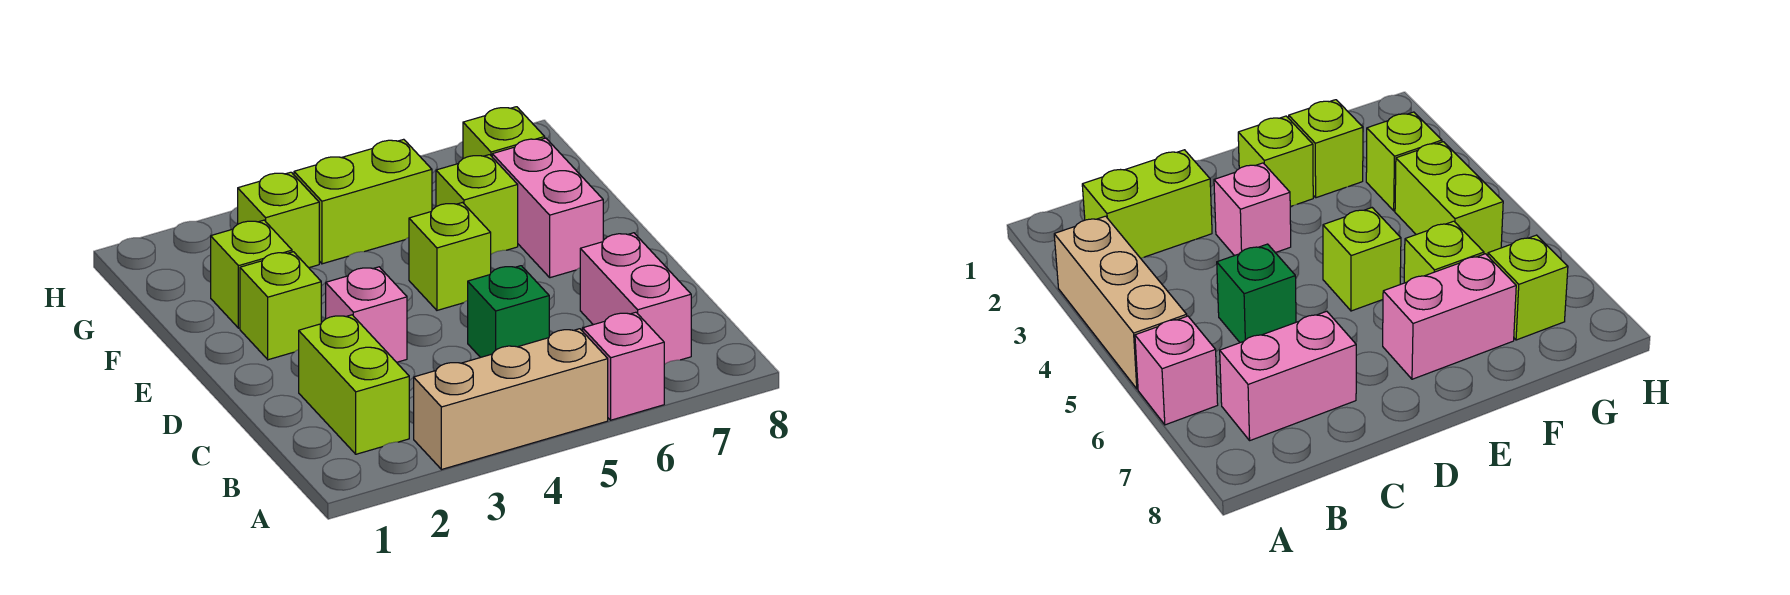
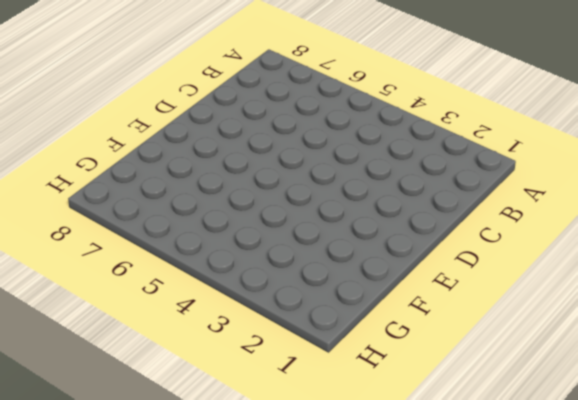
none -> tan 1x3 brick [414,329,608,470]
none -> pink 1x1 brick [583,312,664,420]
none -> lime 1x2 brick [299,315,409,454]

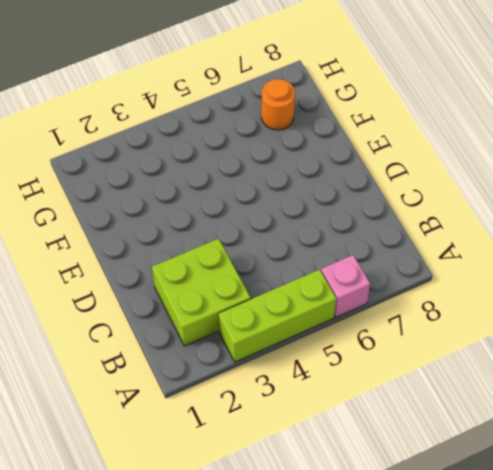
lime 1x3 brick [219,269,336,362] -> tan 1x3 brick [414,329,608,470]
lime 2x2 brick [152,239,251,346] -> lime 1x2 brick [299,315,409,454]
orange 1x1 round brick [261,79,295,130] -> lime 1x1 brick [463,107,545,159]
none -> pink 1x2 brick [580,233,691,364]
none -> green 1x1 brick [468,266,549,358]
none -> pink 1x1 brick [326,267,407,362]

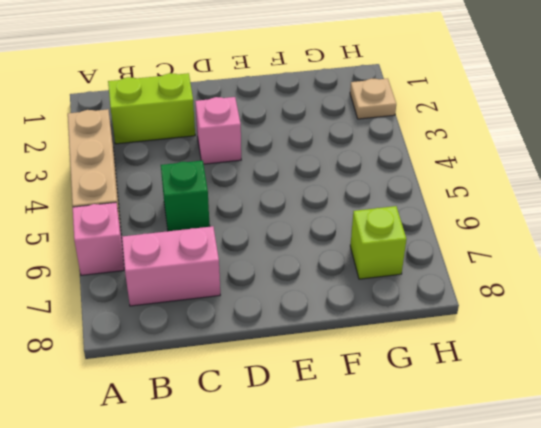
tan 1x1 plate [350,78,396,119] -> none
none -> lime 1x1 brick [240,252,321,360]
none -> lime 1x1 brick [409,203,491,310]
none -> pink 1x2 brick [492,138,603,278]

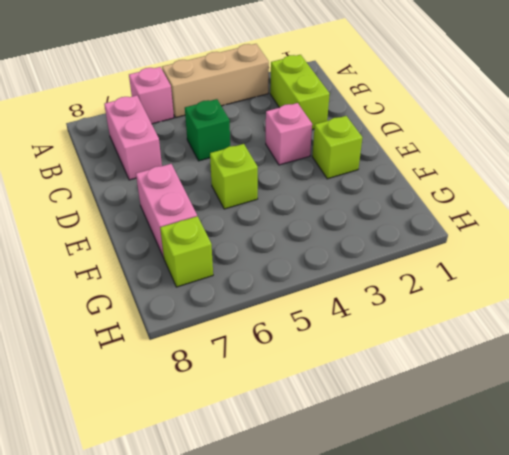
none -> lime 1x1 brick [211,220,292,328]
none -> lime 1x1 brick [436,155,518,254]
none -> lime 1x1 brick [238,172,319,268]

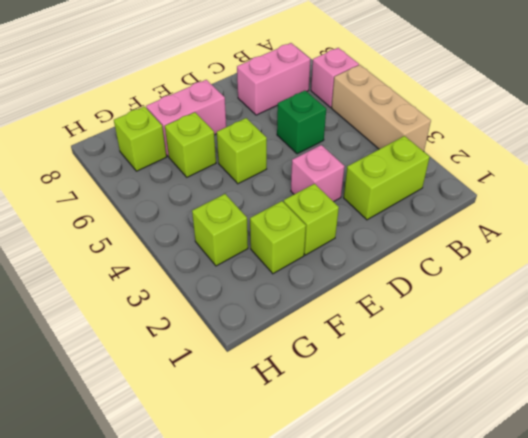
none -> lime 1x2 brick [294,139,432,264]

